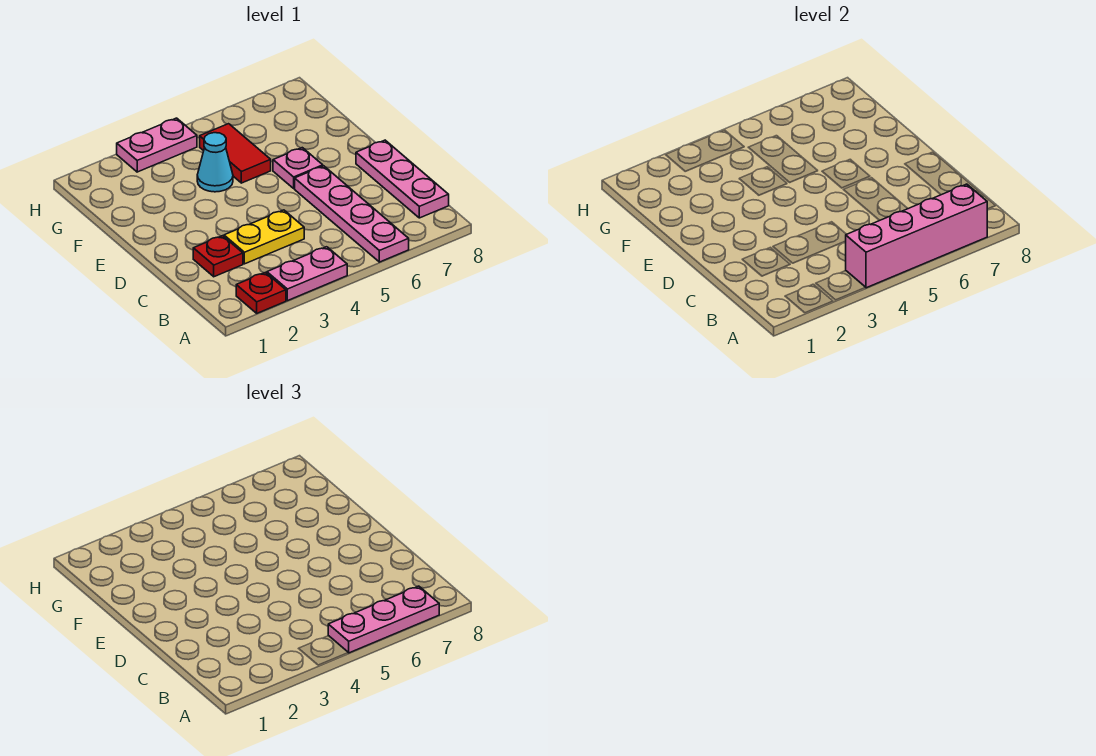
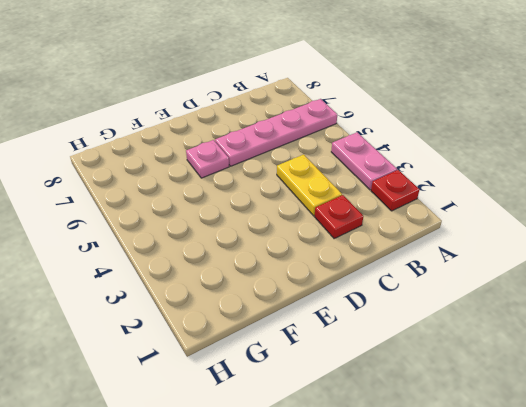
none -> pink 1x3 plate [356,140,449,218]
none -> cyan 1x1 cone [197,133,233,192]
none -> red 1x2 tile [200,124,271,183]

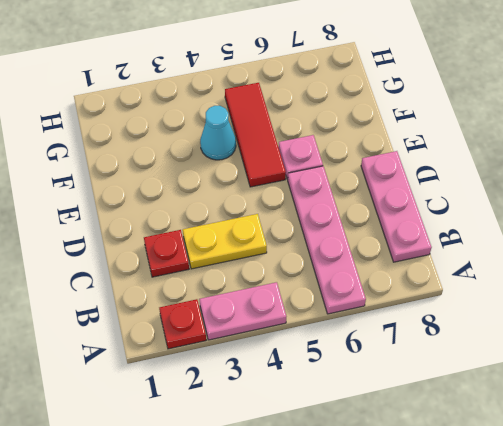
red 1x3 tile [225,83,286,187] -> red 1x2 tile [200,124,271,183]
none -> pink 1x2 plate [117,118,197,172]
none -> pink 1x4 brick [846,184,987,288]
none -> pink 1x3 plate [328,586,439,653]

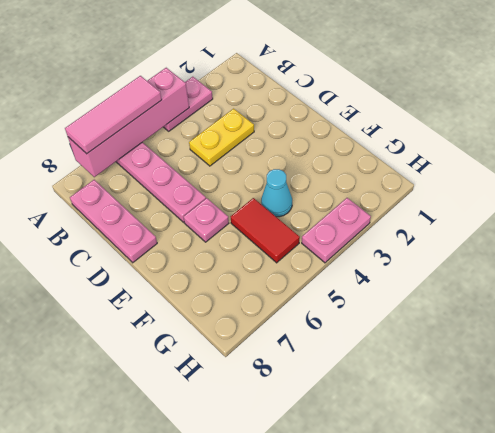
pink 1x3 tile [65,76,162,154] -> pink 1x3 plate [328,586,439,653]
none -> red 1x1 plate [236,272,286,313]
none -> red 1x1 plate [193,236,243,277]

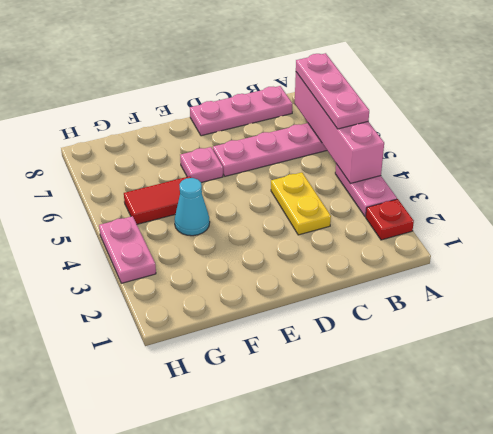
none -> red 1x1 plate [193,236,243,277]

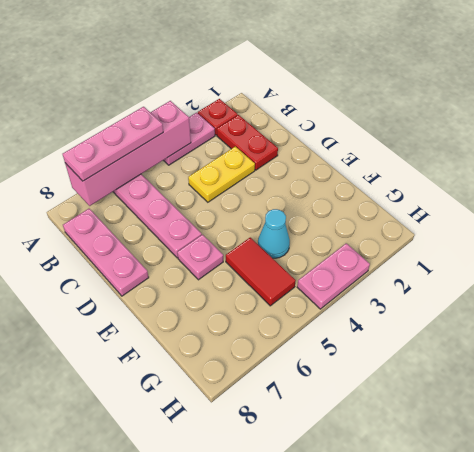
red 1x2 plate [217,115,278,170] -> red 1x1 plate [193,236,243,277]

